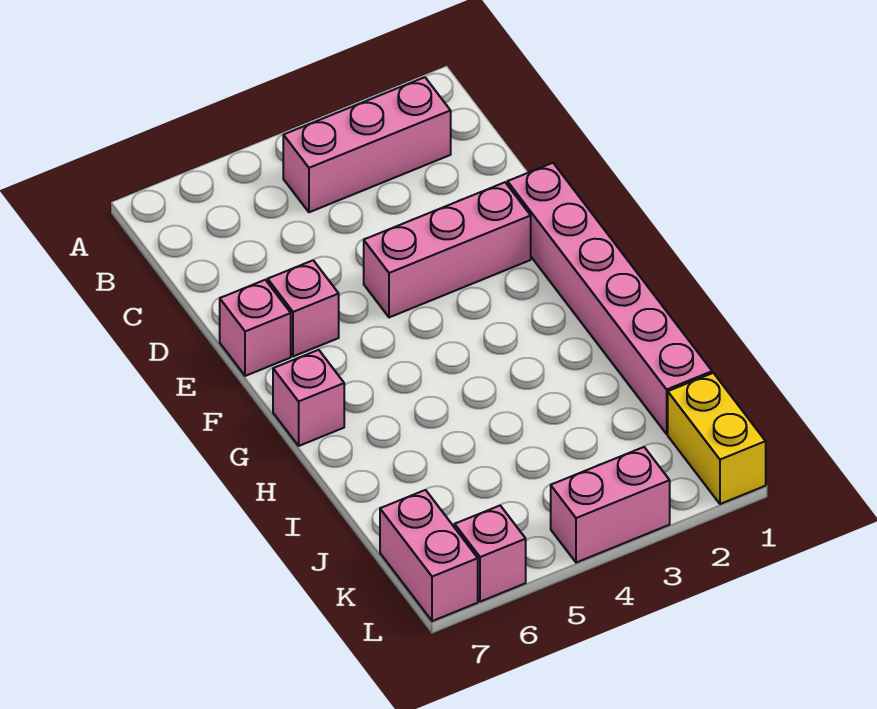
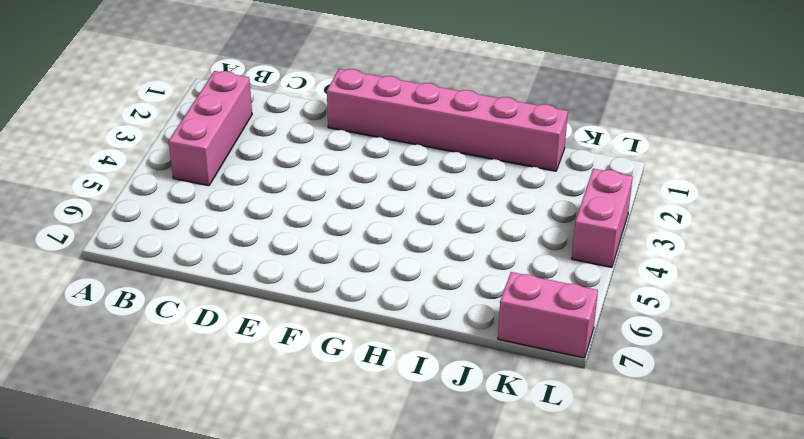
none -> pink 1x3 brick [364,182,531,317]
none -> pink 1x1 brick [268,260,339,356]

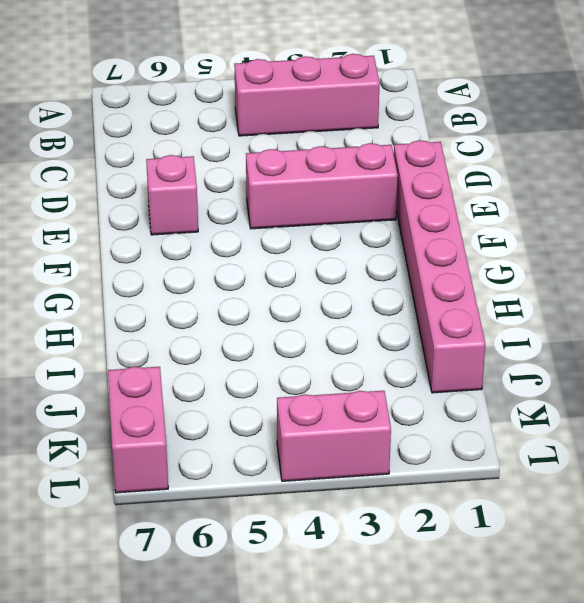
none -> pink 1x1 brick [220,280,291,376]
none -> pink 1x1 brick [273,350,344,446]

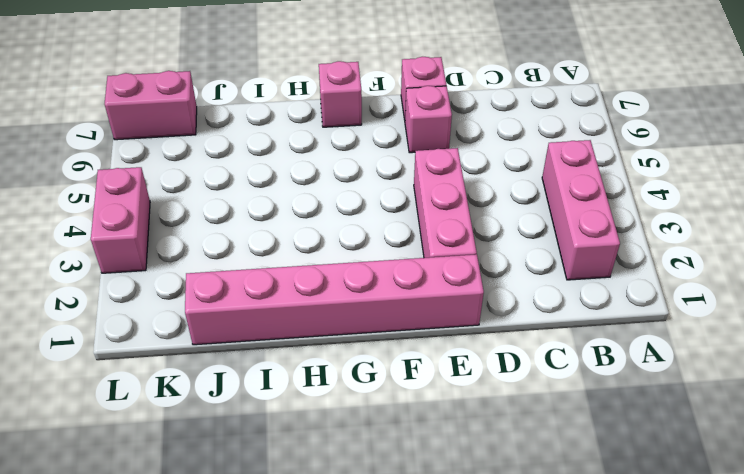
none -> yellow 1x2 brick [668,373,766,504]
none -> pink 1x1 brick [455,506,526,602]

